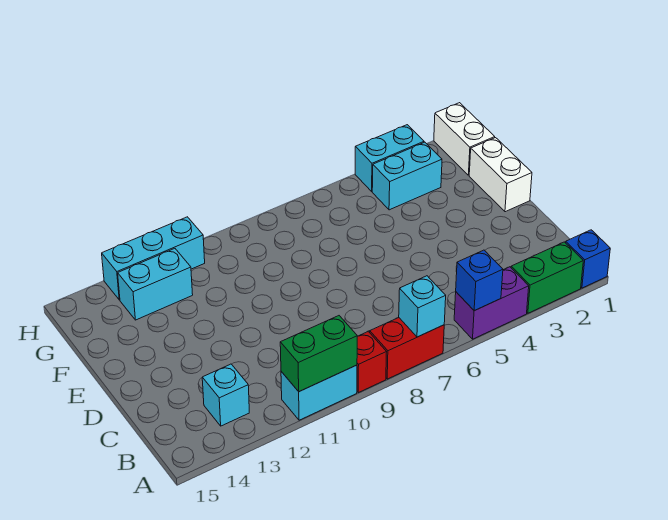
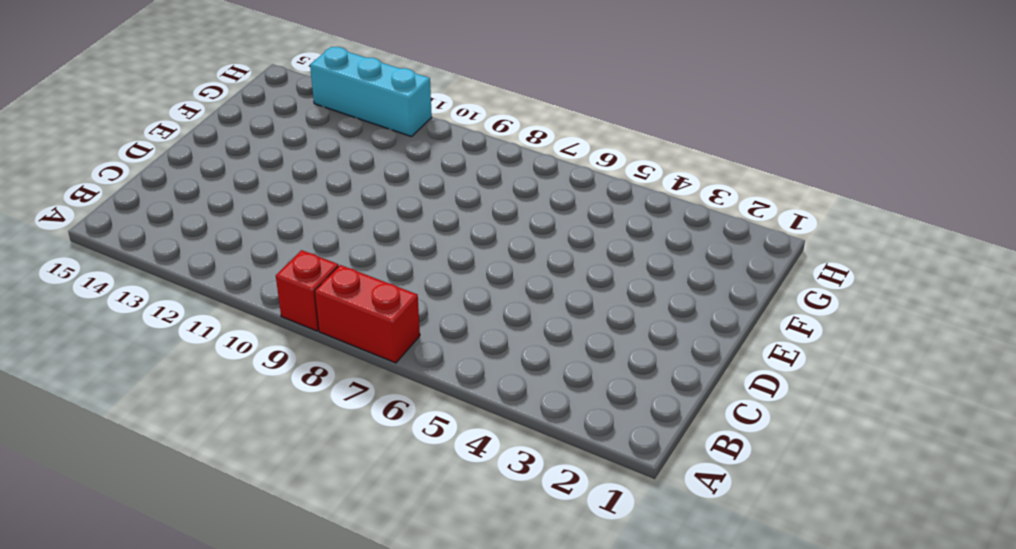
none -> blue 1x1 brick [566,230,610,288]
none -> green 1x2 brick [511,242,583,313]
none -> purple 1x2 brick [454,267,529,339]

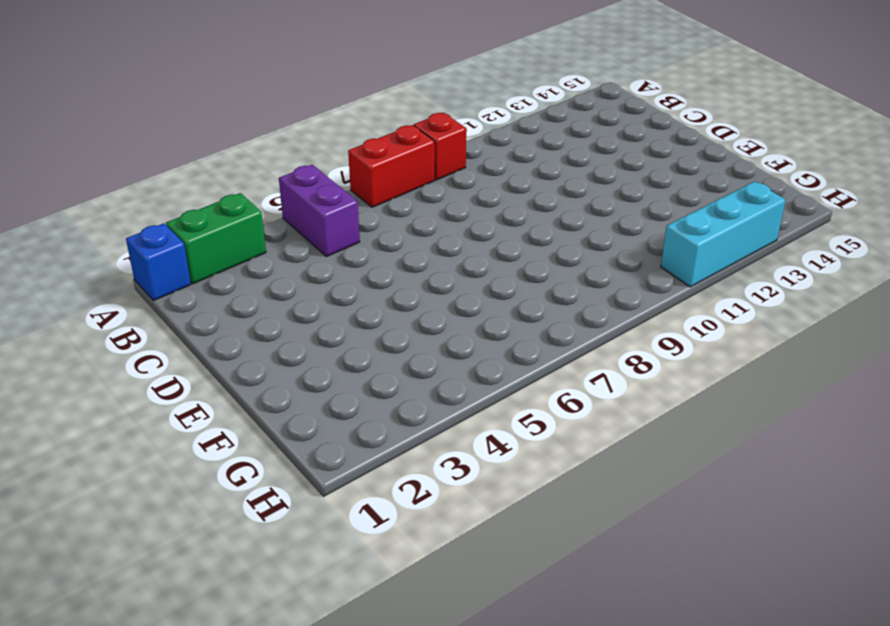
purple 1x2 brick [279,165,360,257] -> purple 1x2 brick turned to [454,267,529,339]
none -> cyan 1x2 brick [281,365,357,420]
none -> cyan 1x1 brick [202,364,249,426]
none -> white 1x2 brick [469,138,532,212]

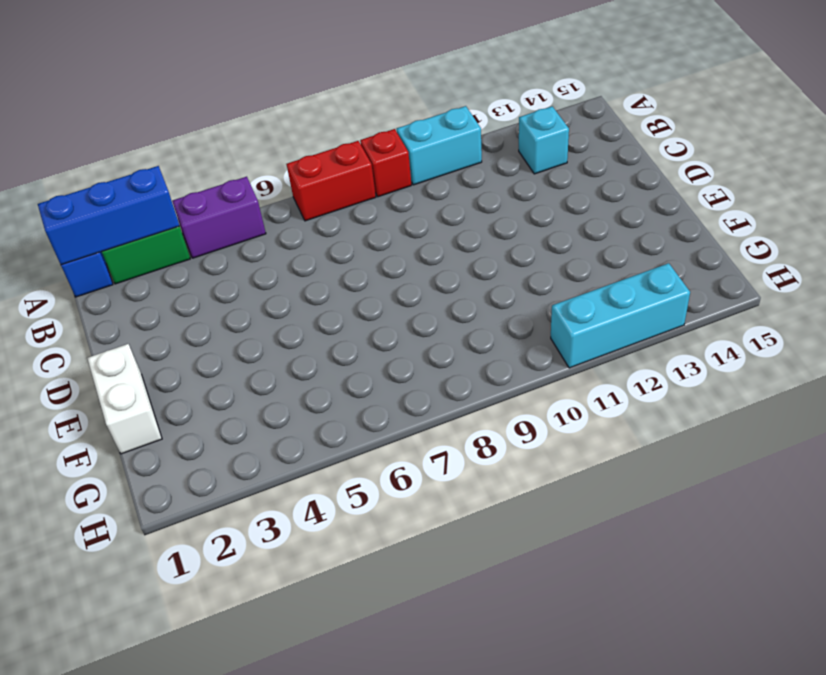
blue 1x3 brick [38,166,180,265] -> none
none -> white 1x2 brick [434,103,495,175]
none -> cyan 1x2 brick [372,142,442,210]
none -> cyan 1x2 brick [118,249,193,320]

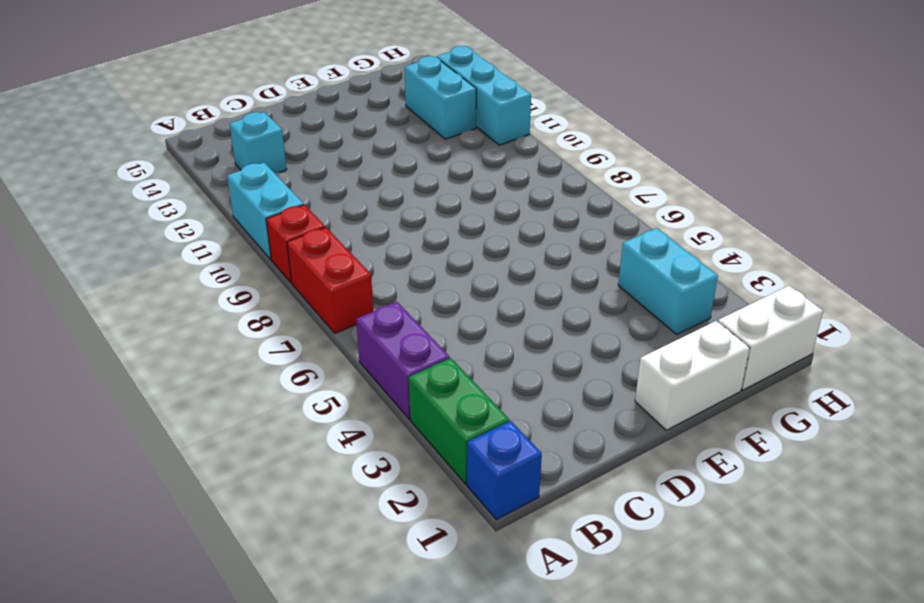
none -> cyan 1x2 brick [355,125,424,191]
none -> blue 1x1 brick [456,250,503,311]
none -> cyan 1x1 brick [399,276,446,337]

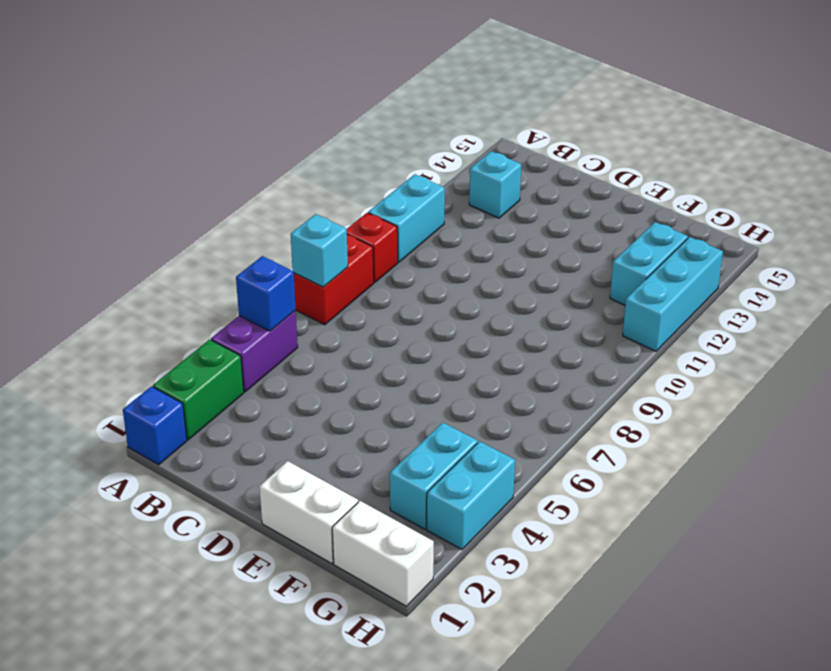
none -> green 1x2 brick [280,316,357,392]

